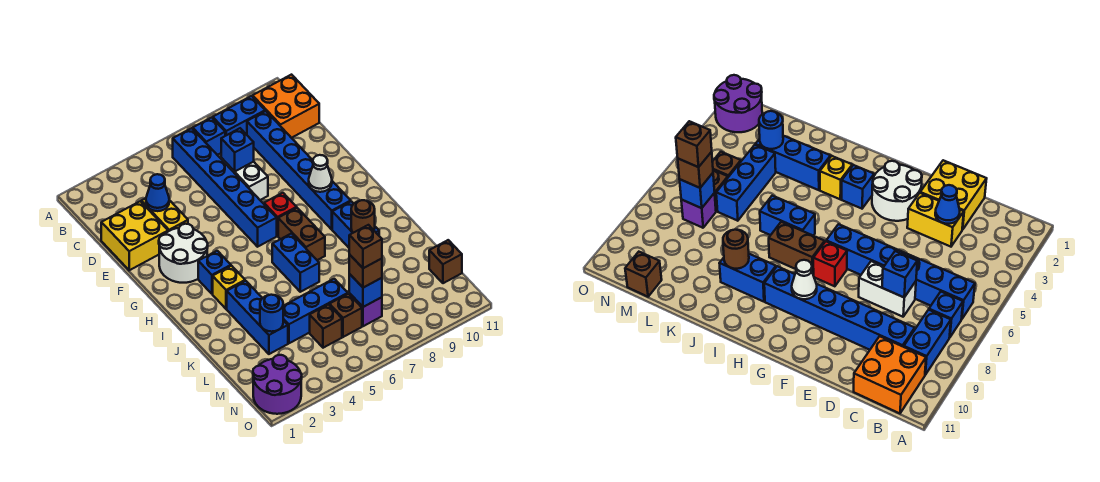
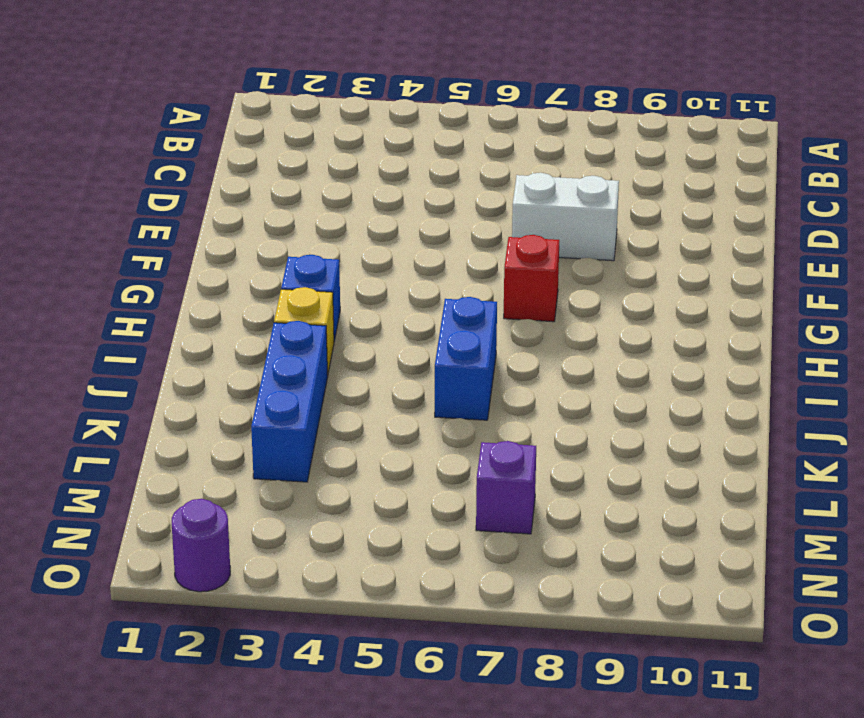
white 1x2 brick [512,173,619,261] -> white 1x2 brick turned to [221,158,268,200]
purple 1x1 round brick [172,499,230,592] -> purple 2x2 round brick [253,355,302,414]
none -> blue 1x6 brick [173,128,277,247]
none -> blue 1x1 brick [193,117,225,155]
none -> blue 1x2 brick [213,96,265,136]
none -> orange 2x2 brick [253,75,319,138]

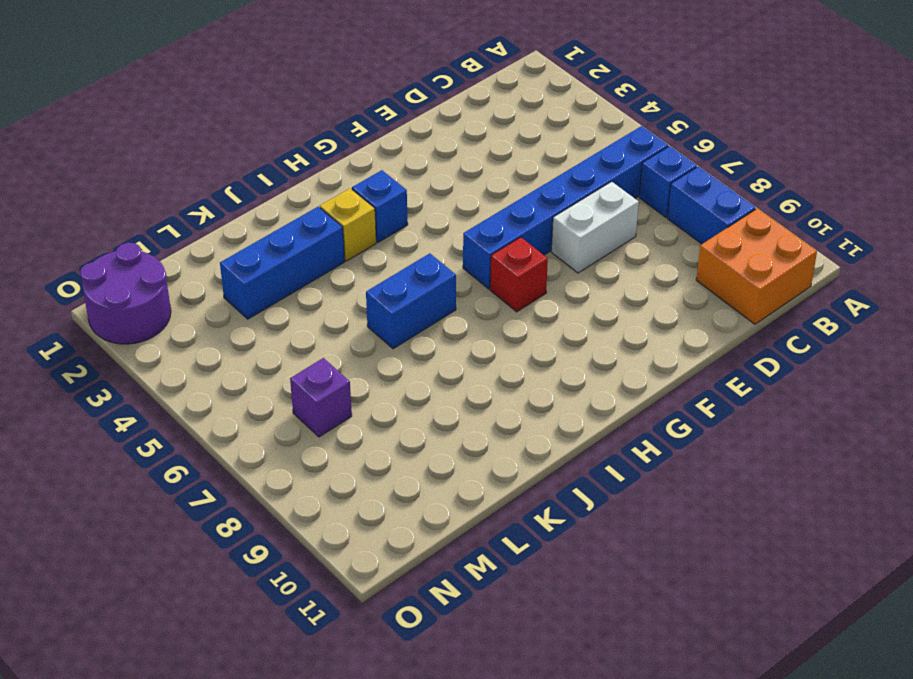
none -> blue 1x6 brick [247,111,351,229]
none -> yellow 2x2 brick [101,201,168,270]
none -> yellow 1x2 brick [141,198,188,231]
none -> white 2x2 round brick [159,224,208,283]

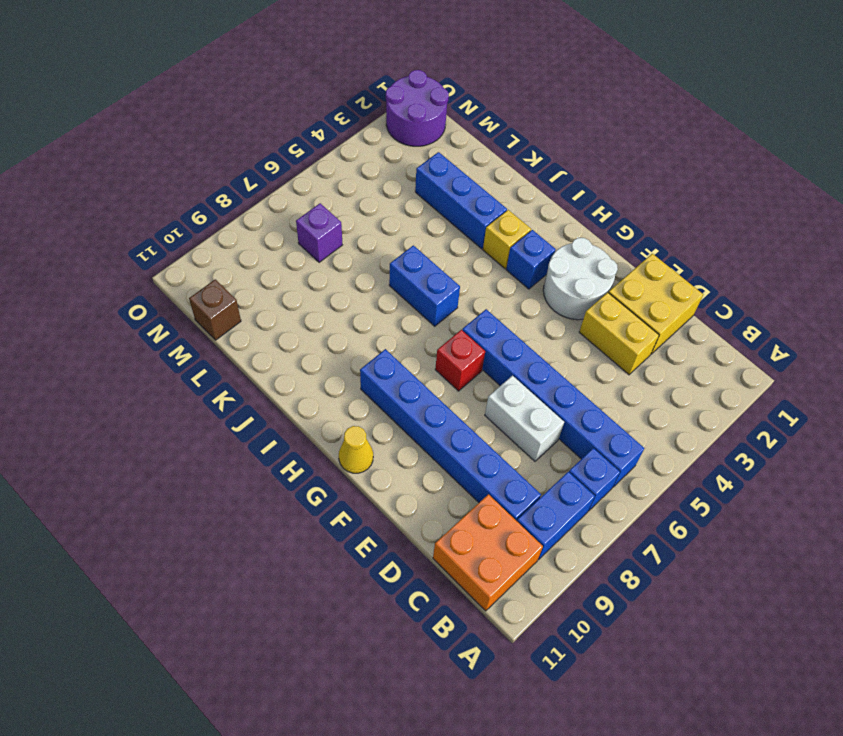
yellow 1x1 cone [339,426,373,473] -> none
none -> brown 1x2 brick [278,208,325,260]
none -> blue 1x2 brick [332,201,379,248]
none -> blue 1x3 brick [283,279,348,343]
none -> brown 1x1 brick [310,304,342,348]

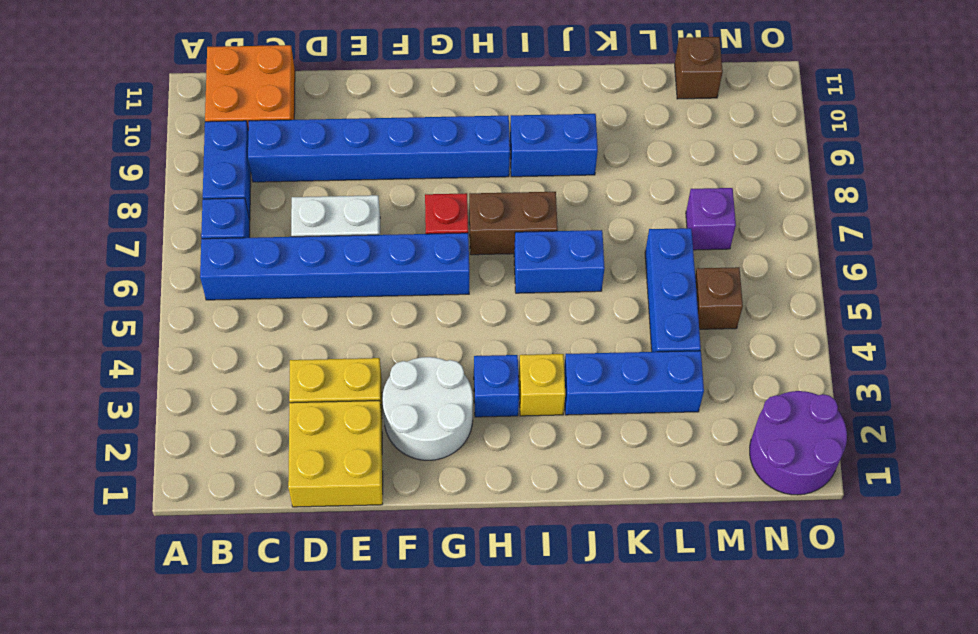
none -> brown 1x1 brick [329,294,362,337]
none -> blue 1x1 cone [146,174,169,211]
none -> blue 1x1 brick [221,128,254,171]
none -> white 1x1 cone [309,155,332,192]

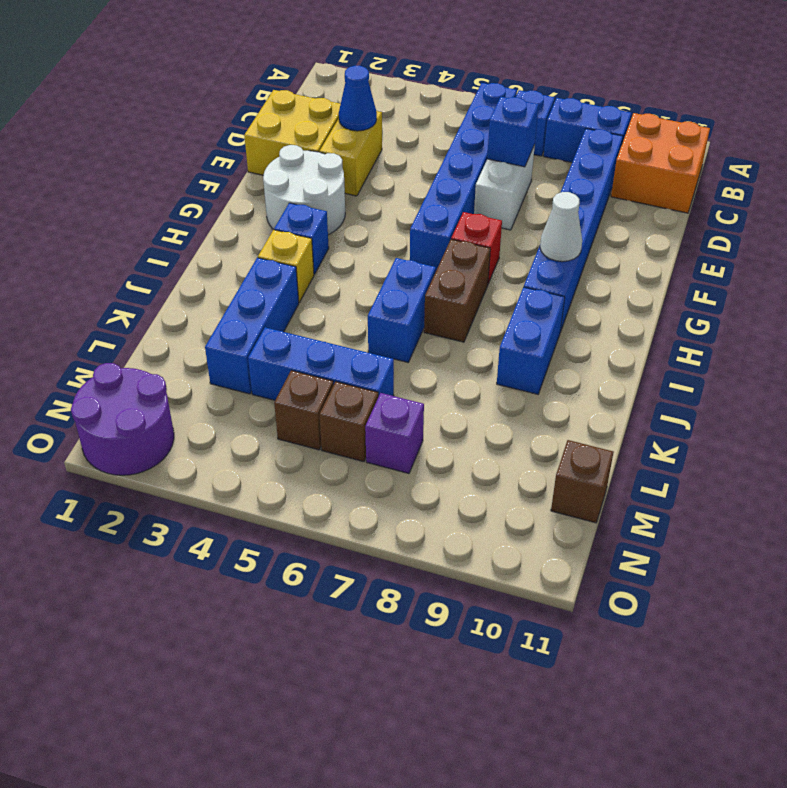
none -> brown 1x1 round brick [351,200,375,233]
none -> blue 1x1 round brick [260,295,283,332]
none -> blue 1x1 brick [349,274,382,307]
none -> brown 1x1 brick [349,255,382,288]

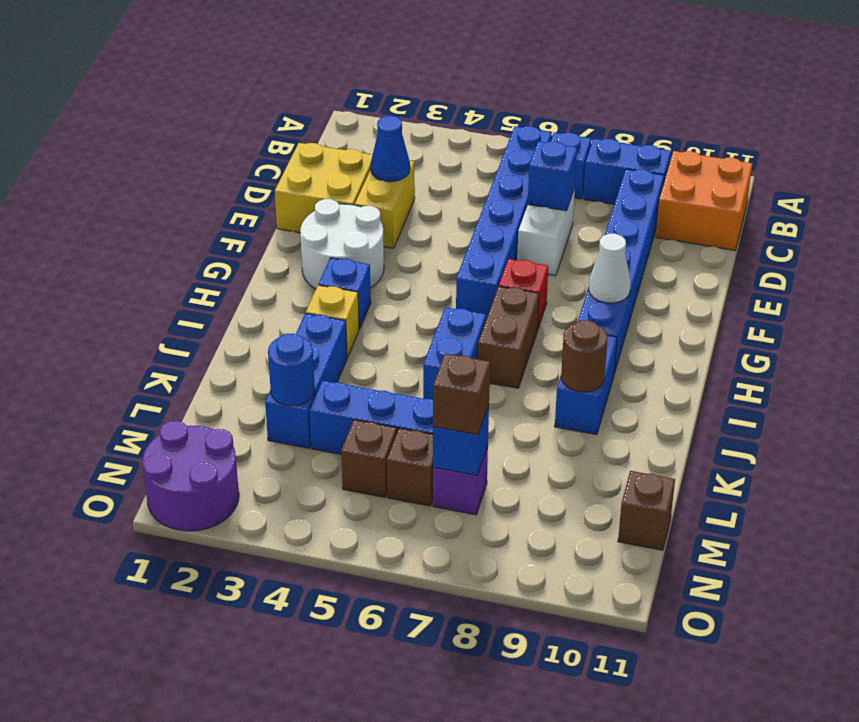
none -> brown 1x1 brick [349,225,382,268]

